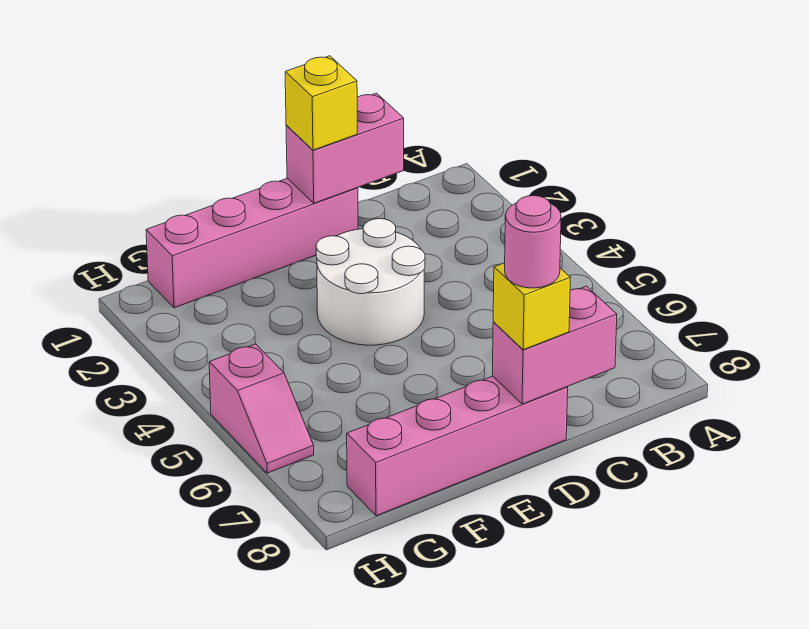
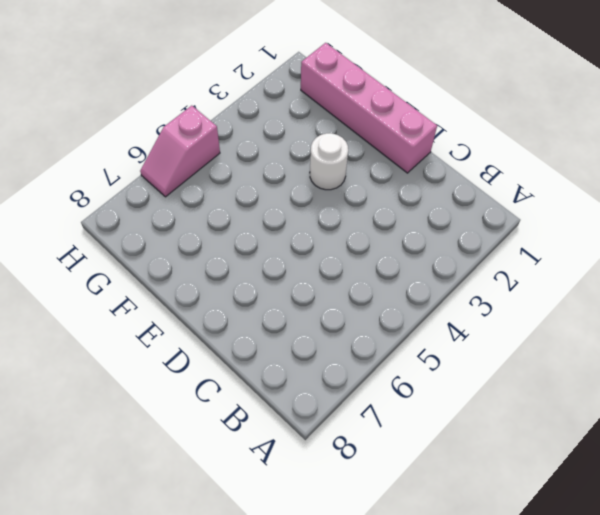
white 1x1 round brick [310,133,348,190] -> white 2x2 round brick [316,219,425,345]
none -> pink 1x4 brick [347,376,568,516]
none -> pink 1x2 brick [286,93,404,203]

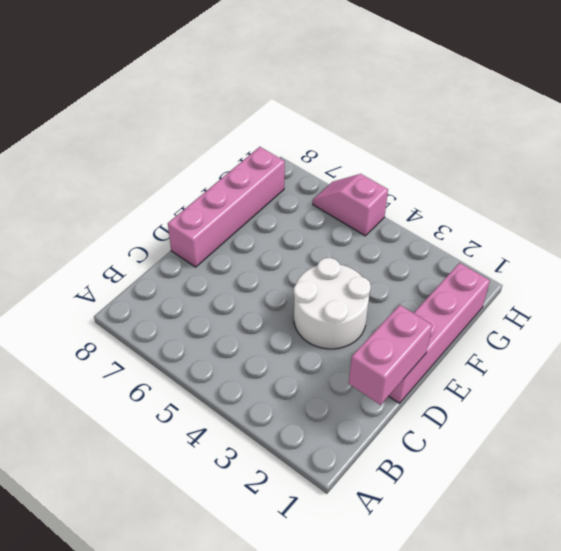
none -> pink 1x2 brick [492,286,617,404]
none -> yellow 1x1 brick [285,56,357,150]

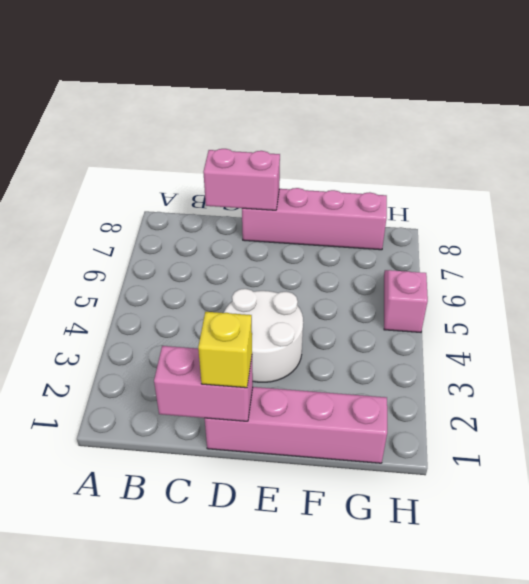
none -> yellow 1x1 brick [493,263,570,350]
none -> pink 1x1 round brick [505,196,561,288]

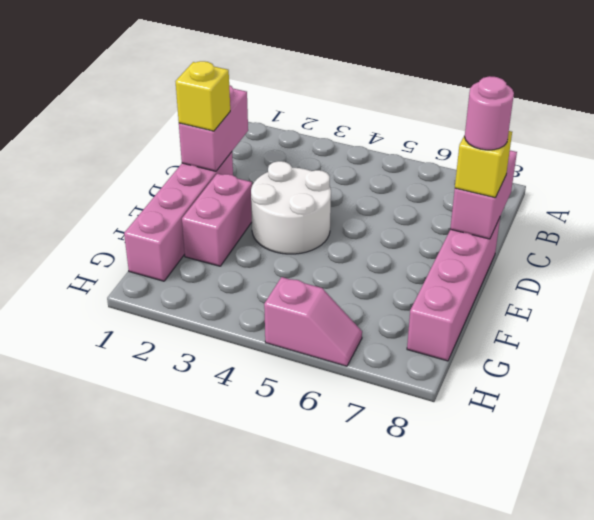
pink 1x2 brick [182,173,252,266] -> none

